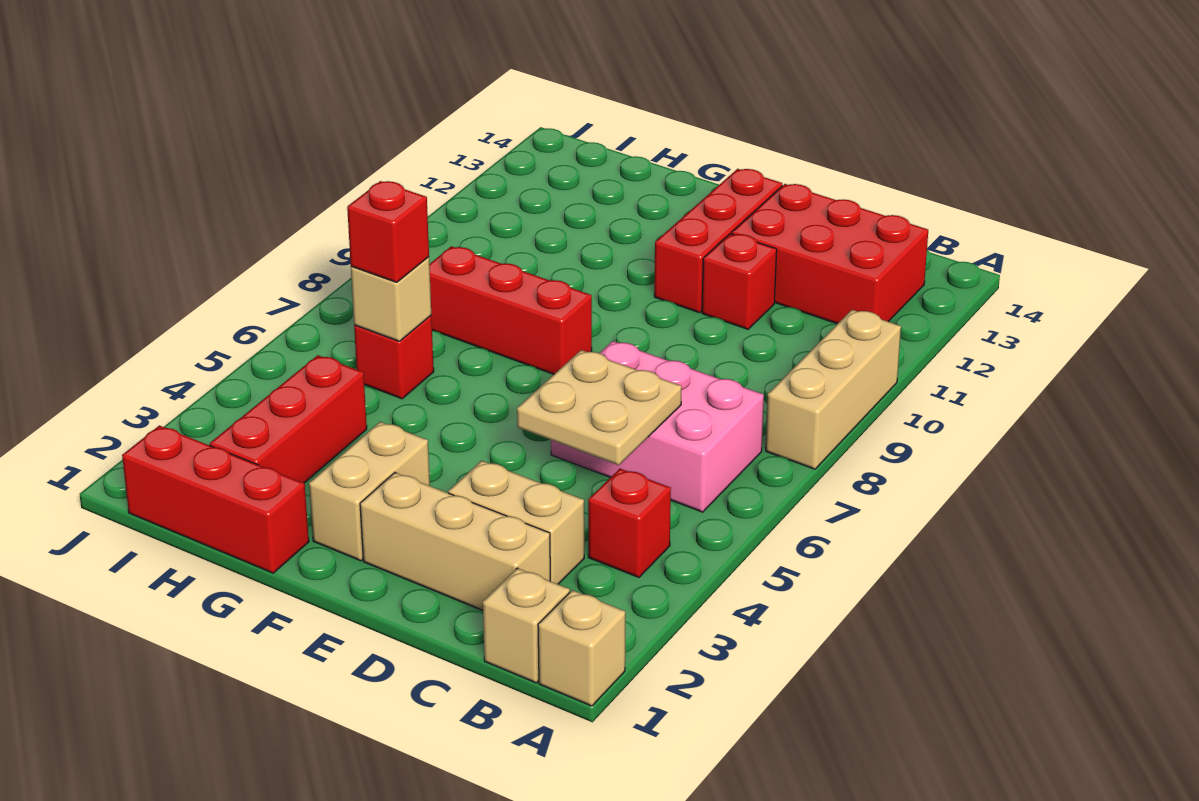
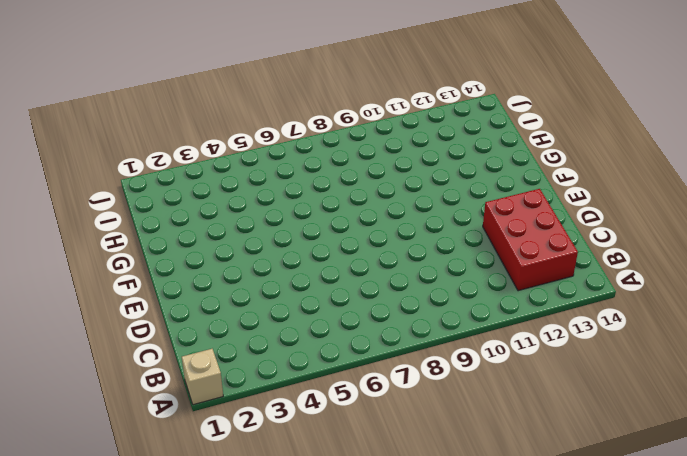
none -> tan 1x3 brick [766,310,901,469]
none -> tan 1x1 brick [483,568,570,683]
none -> red 1x1 brick [588,469,671,577]

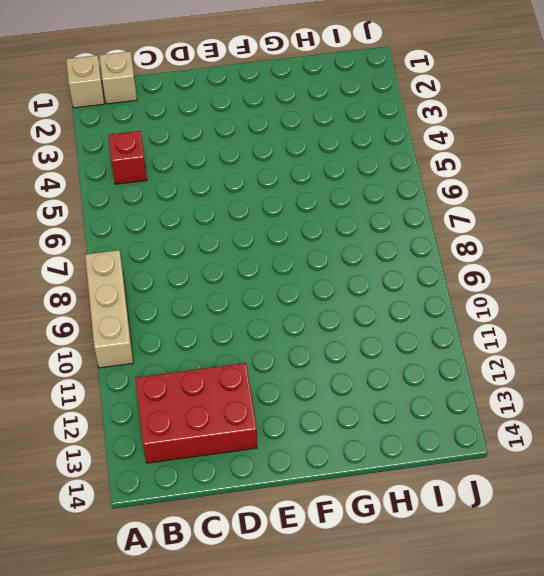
none -> pink 2x3 brick [551,341,764,512]
none -> tan 1x3 brick [360,473,550,610]
none -> tan 1x2 brick [448,461,584,584]

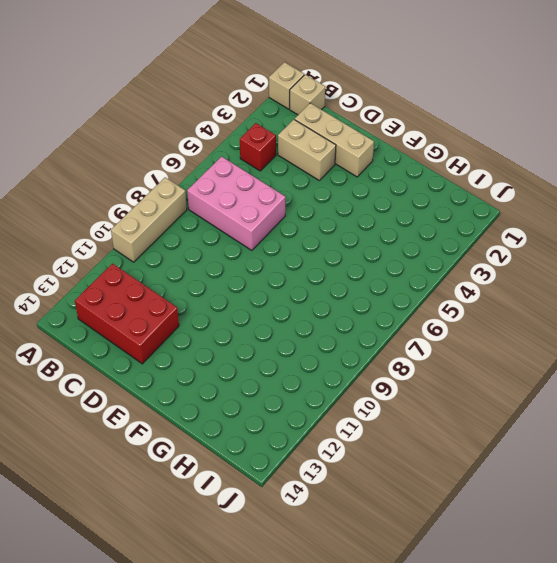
none -> red 1x1 brick [702,234,777,329]
none -> red 1x3 brick [654,169,782,313]
none -> tan 1x2 brick [309,422,430,561]

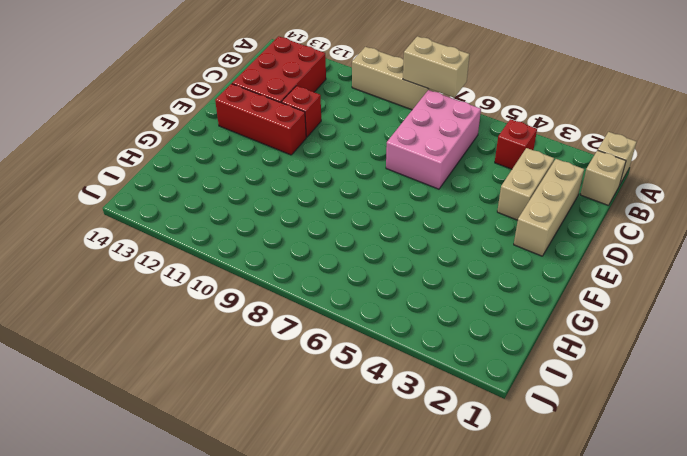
tan 1x2 brick [403,36,470,97] -> tan 1x2 brick moved to [309,422,430,561]
none -> red 1x3 brick [429,246,592,374]
none -> red 1x3 brick [122,426,309,573]
none -> red 1x3 brick [210,355,367,483]

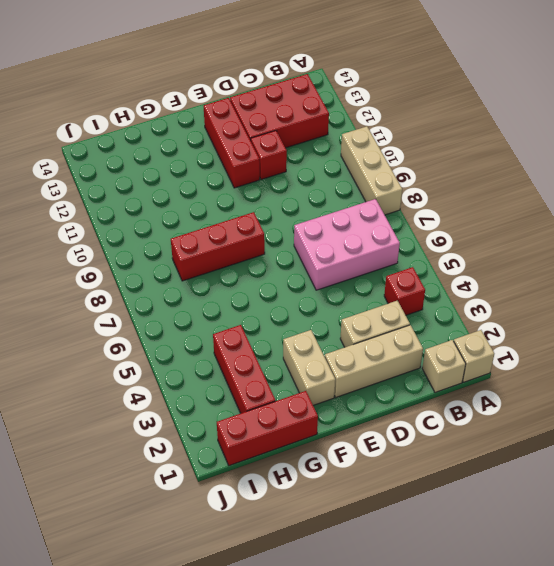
none -> red 1x1 brick [354,316,434,399]
none -> tan 2x2 plate [517,350,682,465]
none -> tan 1x1 brick [351,257,431,341]

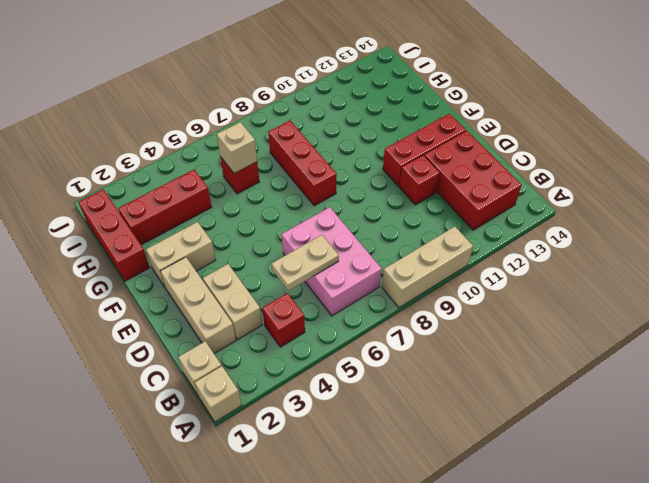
tan 1x2 plate [272,235,339,291] -> tan 2x2 plate [517,350,682,465]
none -> red 1x1 brick [347,181,429,282]

